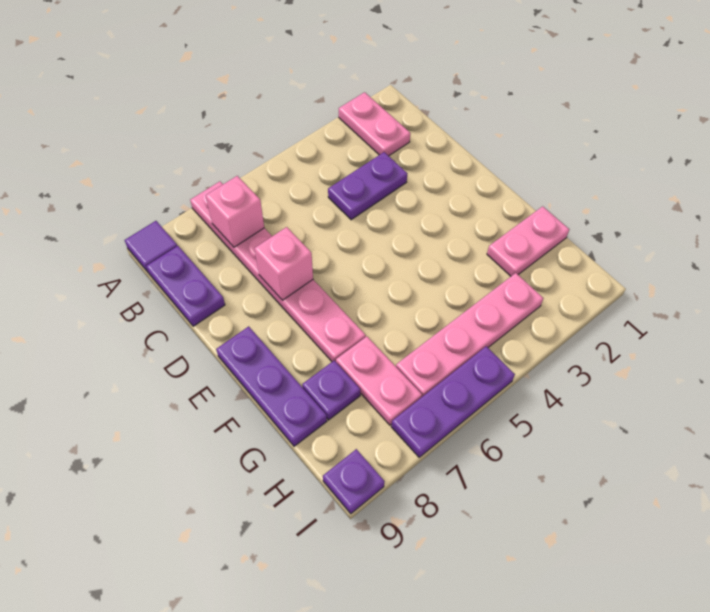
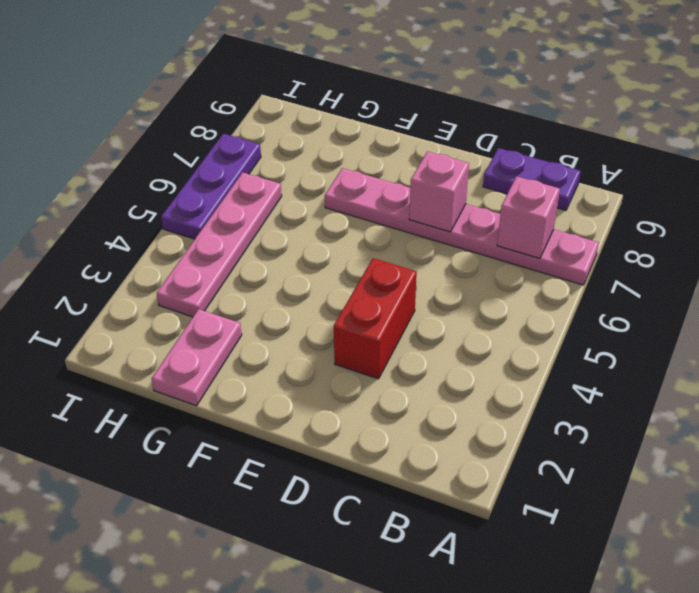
red 1x2 brick [334,258,417,379] -> none
none -> pink 1x2 plate [339,92,410,156]
none -> purple 1x1 tile [125,221,177,273]
none -> purple 1x2 plate [328,152,407,220]

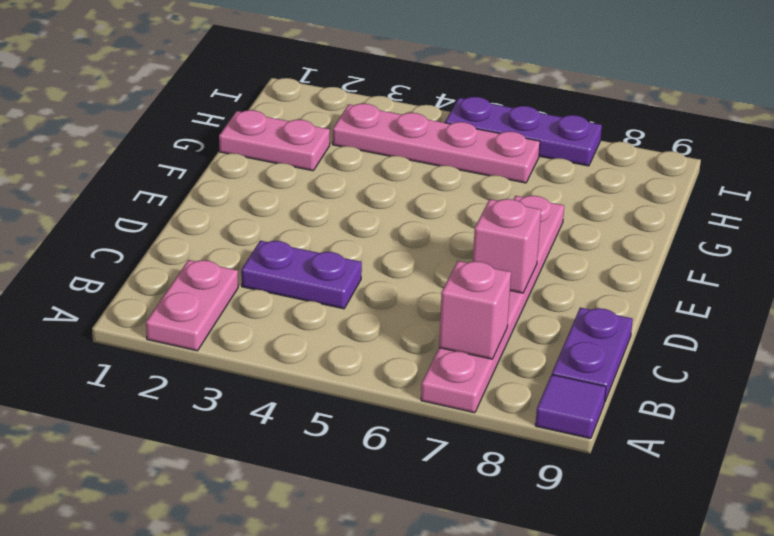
none -> purple 1x3 plate [216,326,327,446]
none -> pink 1x2 plate [336,336,422,425]
none -> purple 1x1 plate [302,361,360,420]

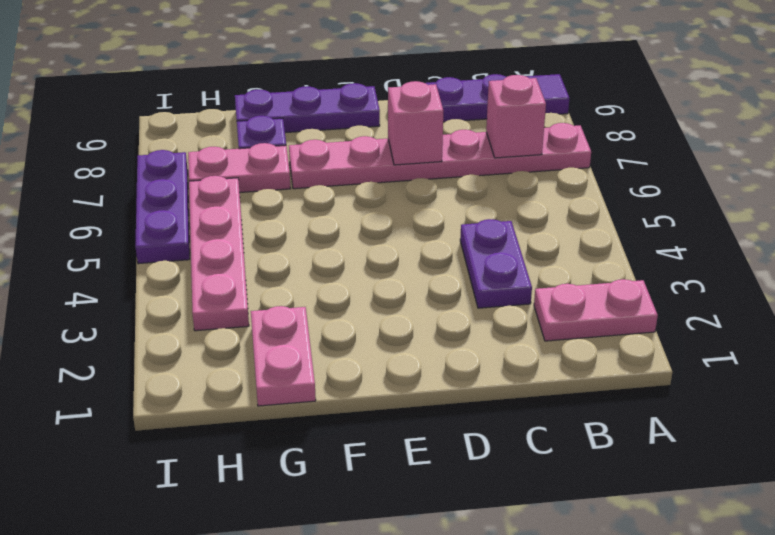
none -> purple 1x1 plate [323,449,385,514]

